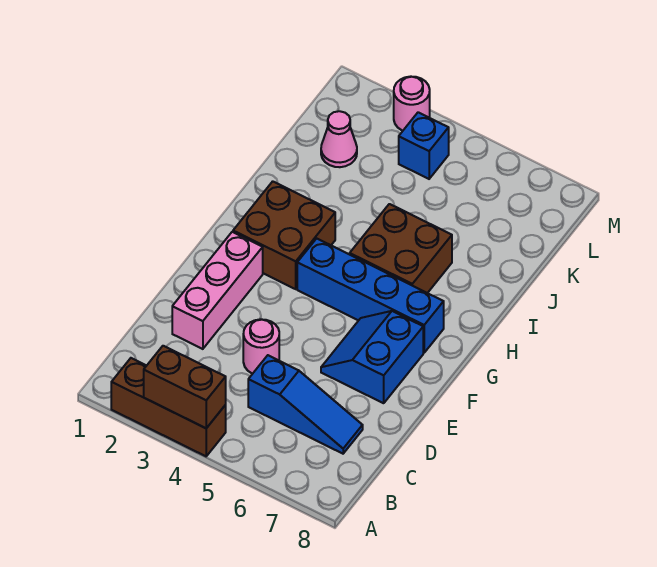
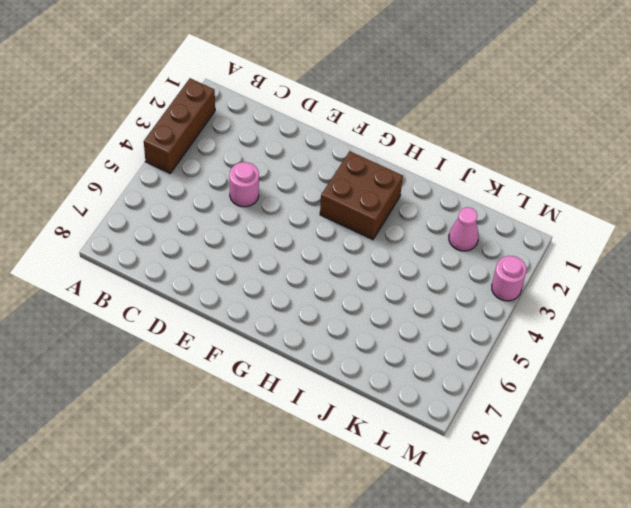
none -> blue 1x3 slope [248,355,363,454]
none -> pink 1x3 brick [172,232,263,349]
none -> blue 2x2 slope [321,311,423,403]

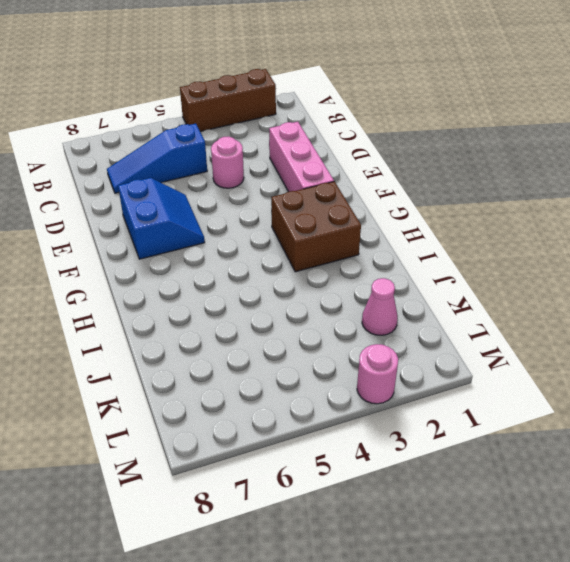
none -> blue 1x4 brick [297,238,444,353]
none -> brown 2x2 brick [350,204,452,293]
none -> blue 1x1 brick [399,112,449,179]

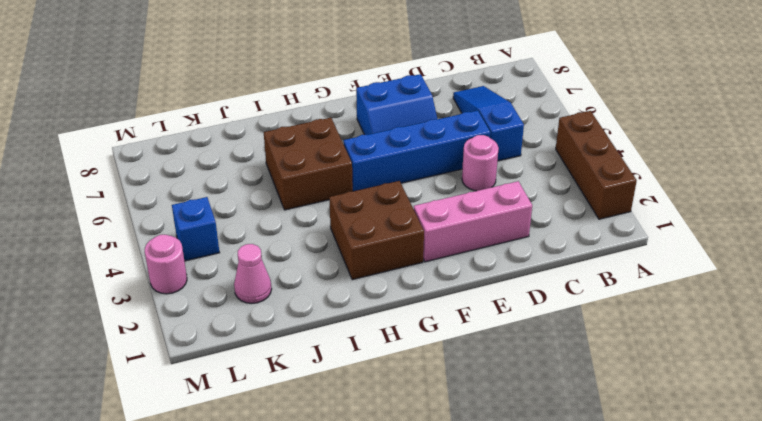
blue 1x4 brick [343,111,490,191] -> blue 1x4 brick turned to [297,238,444,353]
none -> brown 1x2 brick [144,346,226,428]

